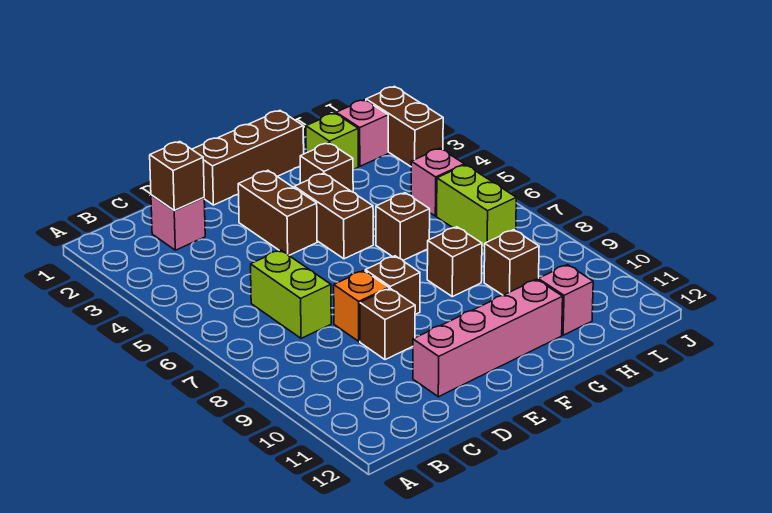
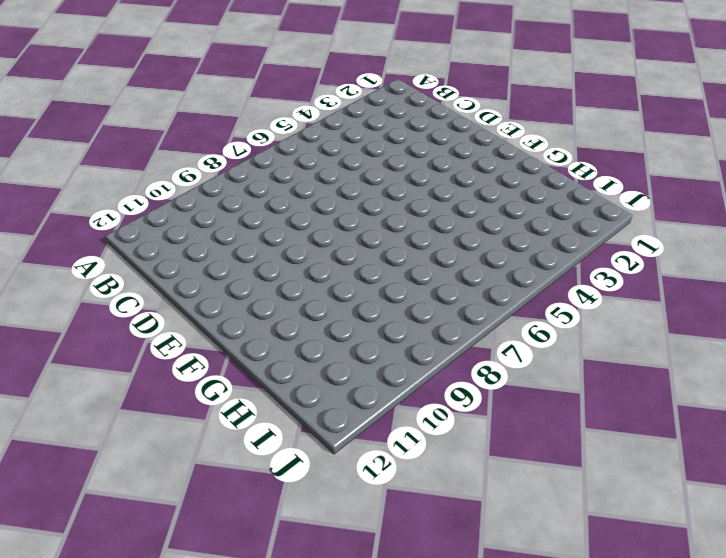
none -> pink 1x1 brick [151,195,205,250]
none -> lime 1x2 brick [251,250,331,338]
none -> orange 1x1 brick [334,271,389,341]

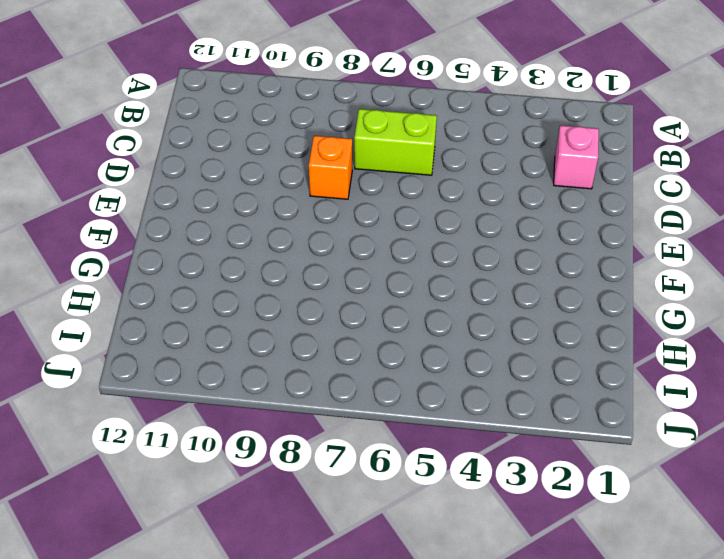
none -> brown 1x1 brick [360,288,415,360]
none -> pink 1x4 brick [413,279,563,397]
none -> brown 1x3 brick [192,111,304,205]

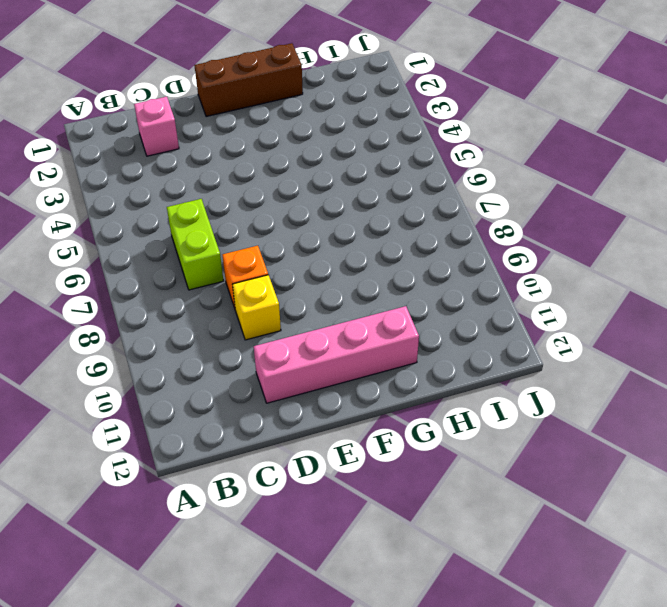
yellow 1x1 brick [232,275,281,340] -> brown 1x1 brick [360,288,415,360]
none -> brown 1x2 brick [238,170,317,255]
none -> brown 1x1 brick [365,256,420,314]
none -> brown 1x2 brick [294,173,373,259]

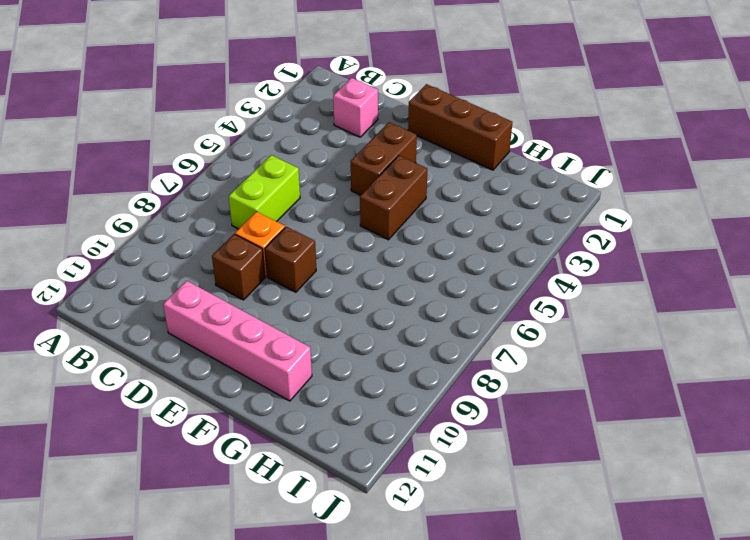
none -> brown 1x1 brick [300,143,353,192]
none -> brown 1x1 brick [376,193,430,260]
none -> brown 1x1 brick [427,227,482,297]

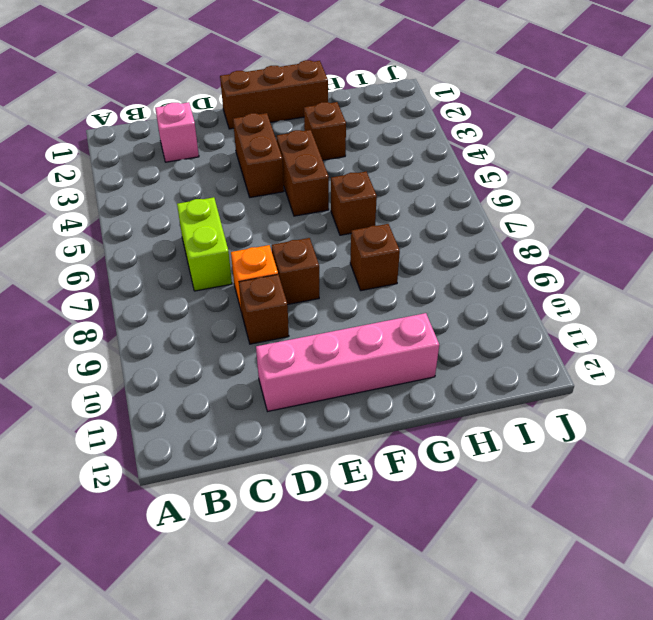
none -> lime 1x1 brick [306,113,358,169]
none -> brown 1x1 brick [484,230,539,295]
none -> pink 1x1 brick [538,265,593,335]

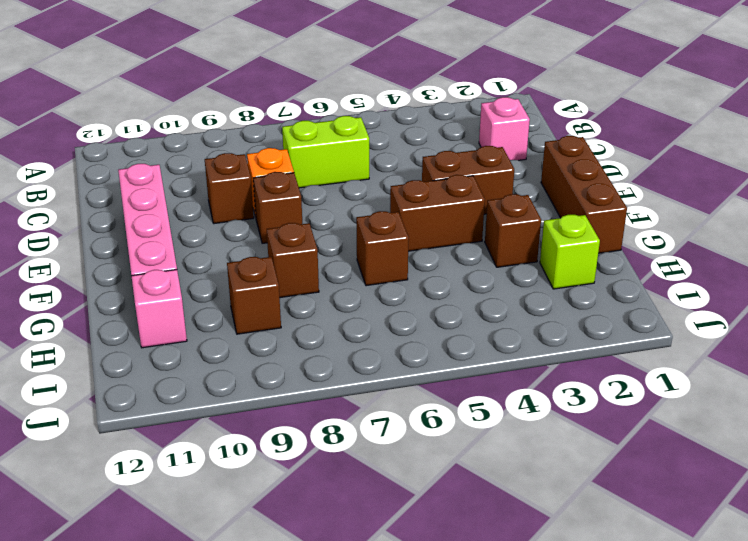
none -> pink 1x1 brick [336,100,388,166]
none -> pink 1x1 brick [411,148,464,216]
none -> lime 1x2 brick [437,165,516,249]

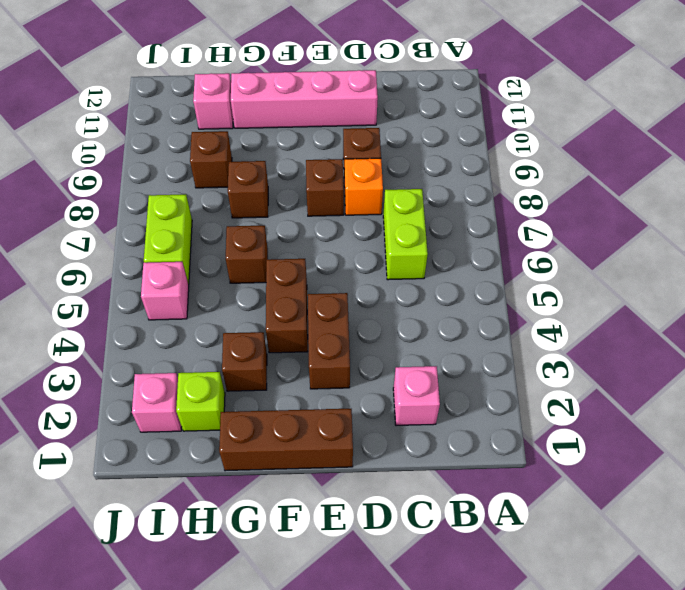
none -> brown 1x2 brick [366,86,443,167]
none -> brown 1x1 brick [150,142,204,211]

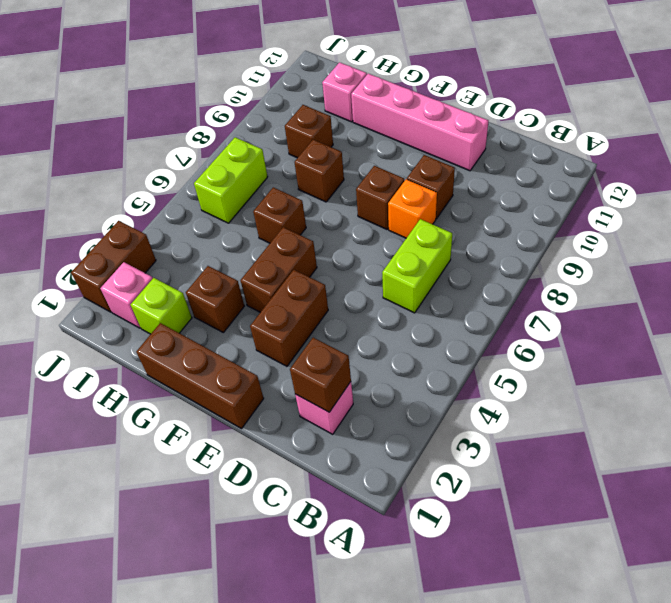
none -> pink 1x1 brick [411,148,464,216]

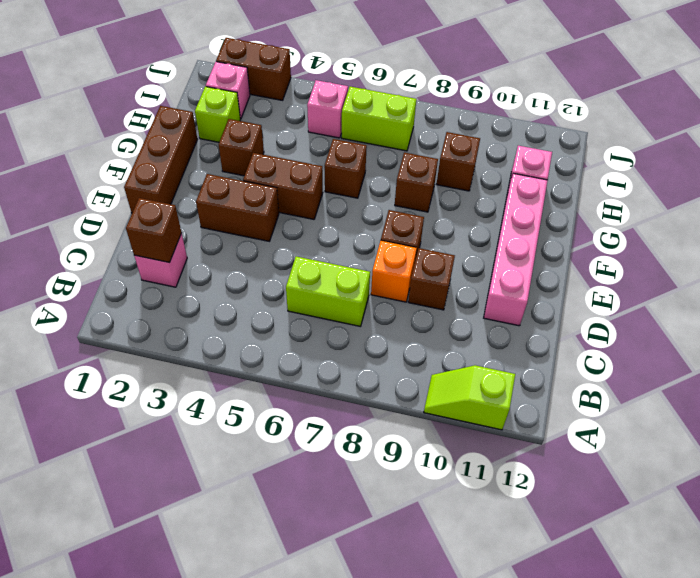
lime 1x2 slope [424,365,515,430] -> none

